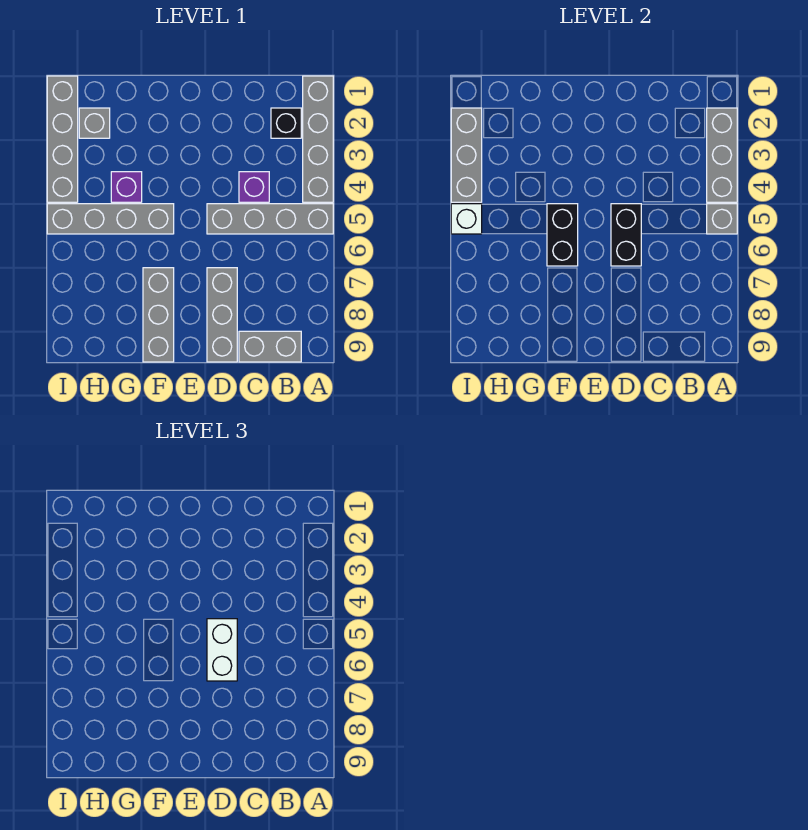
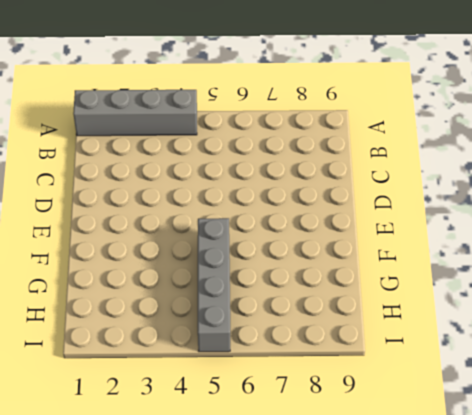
none -> grey 1x4 brick [207,204,333,234]
none -> black 1x1 brick [271,108,301,138]
none -> grey 1x2 brick [239,331,301,362]

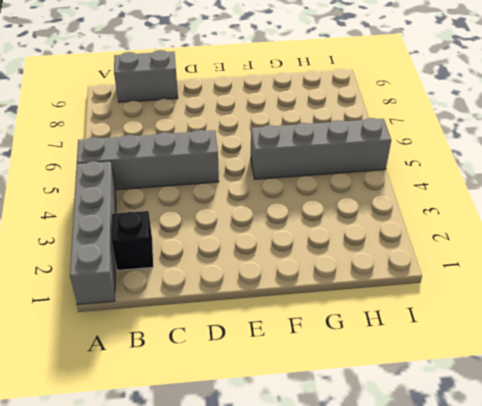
none -> purple 1x1 brick [239,172,269,202]
none -> grey 1x3 brick [207,268,237,362]
none -> grey 1x3 brick [143,268,174,362]

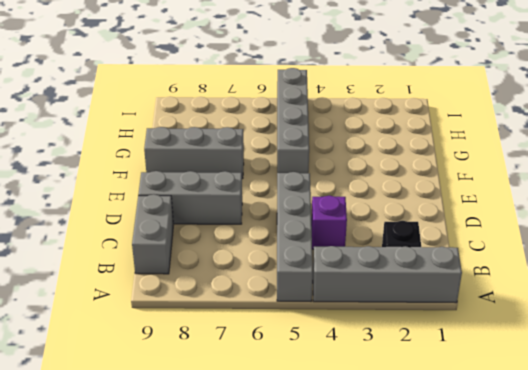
none -> purple 1x1 brick [111,172,142,202]
none -> grey 1x1 brick [79,108,110,138]
none -> grey 1x4 brick [47,76,78,202]

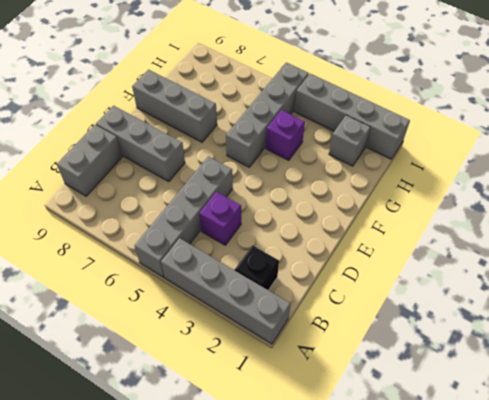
none -> grey 1x3 brick [707,108,737,202]
none -> grey 1x1 brick [707,204,737,234]
none -> black 1x2 brick [611,204,641,266]

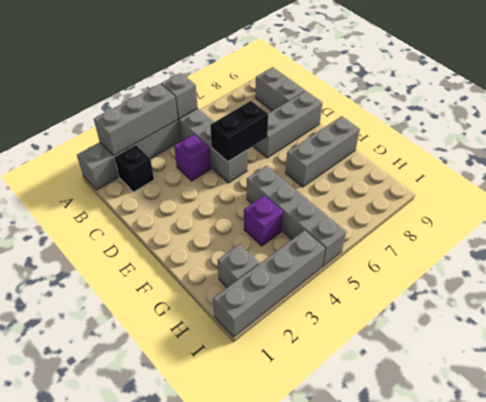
none -> black 1x2 brick [547,204,578,266]
none -> grey 1x3 brick [451,108,482,202]
none -> white 1x1 brick [451,204,482,234]

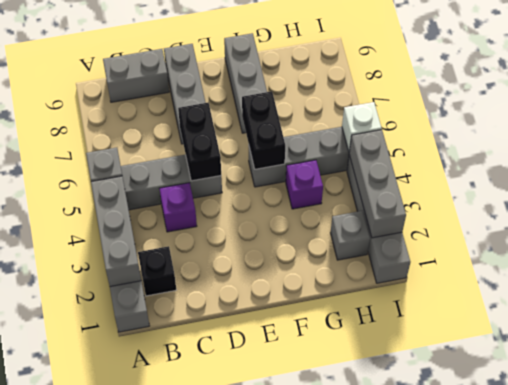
none -> white 1x2 brick [207,619,237,681]

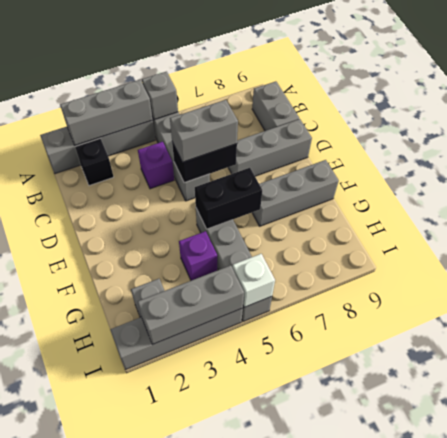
grey 1x2 brick [170,100,238,162] -> white 1x2 brick [207,619,237,681]

